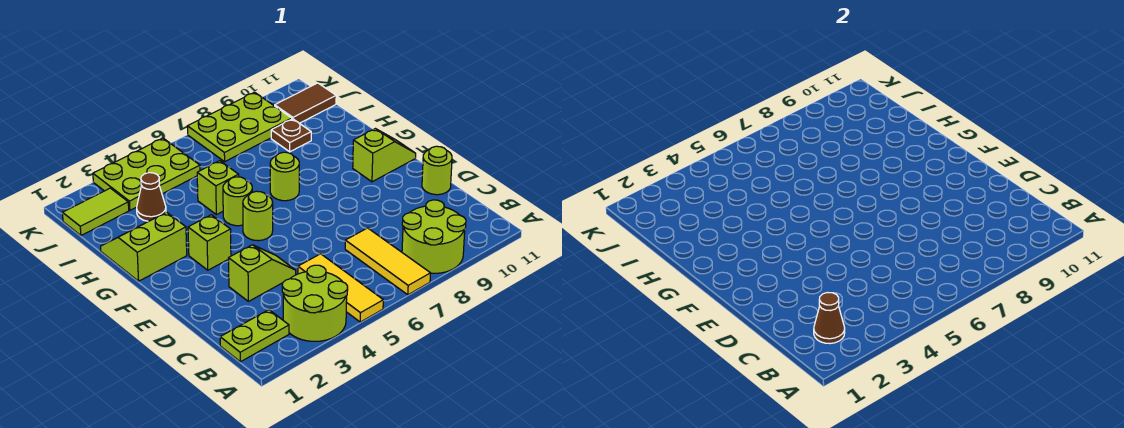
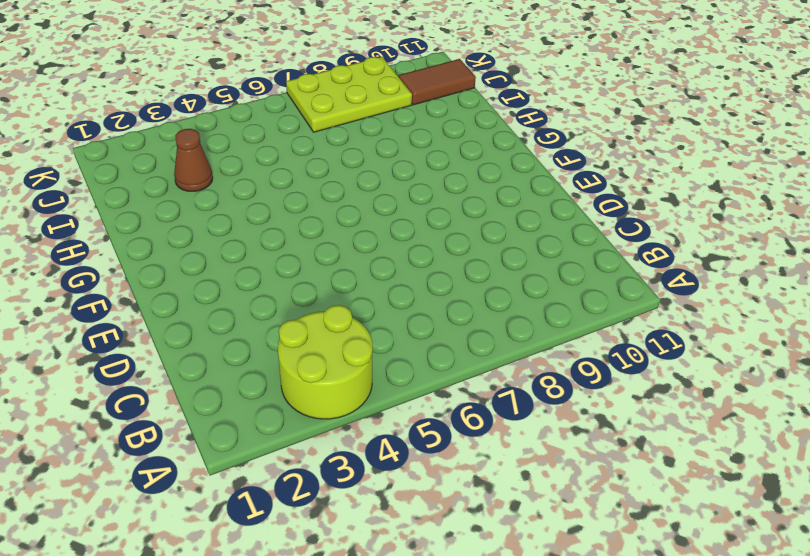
none -> yellow 1x3 tile [298,254,383,322]
none -> yellow 1x3 tile [345,228,430,295]
none -> lime 2x2 round brick [402,200,466,273]

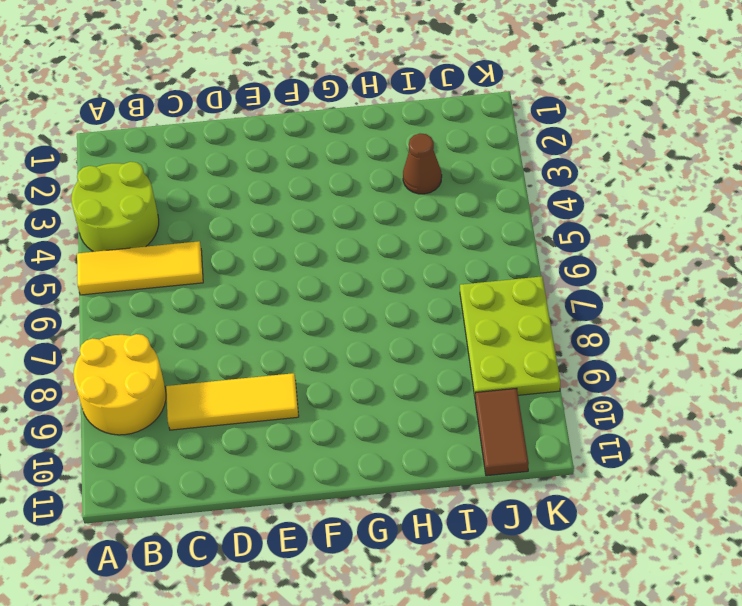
yellow 2x2 round brick [73,334,166,435] -> lime 2x2 round brick [402,200,466,273]
yellow 1x3 tile [166,373,299,430] -> yellow 1x3 tile moved to [345,228,430,295]
none -> lime 1x2 plate [220,310,289,362]
none -> lime 1x2 slope [229,245,296,301]
none -> lime 1x1 round brick [422,146,452,195]

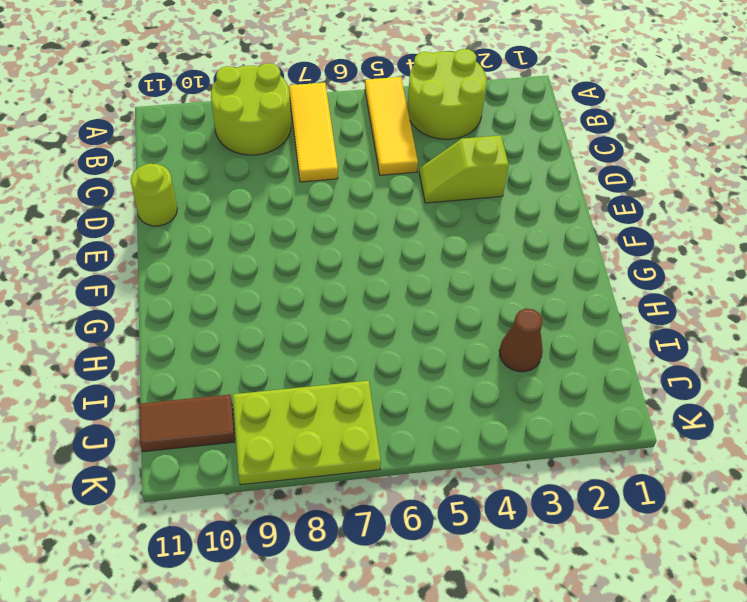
none -> lime 1x2 plate [220,310,289,362]
none -> lime 1x1 brick [188,215,231,270]
none -> lime 1x1 round brick [243,191,273,241]

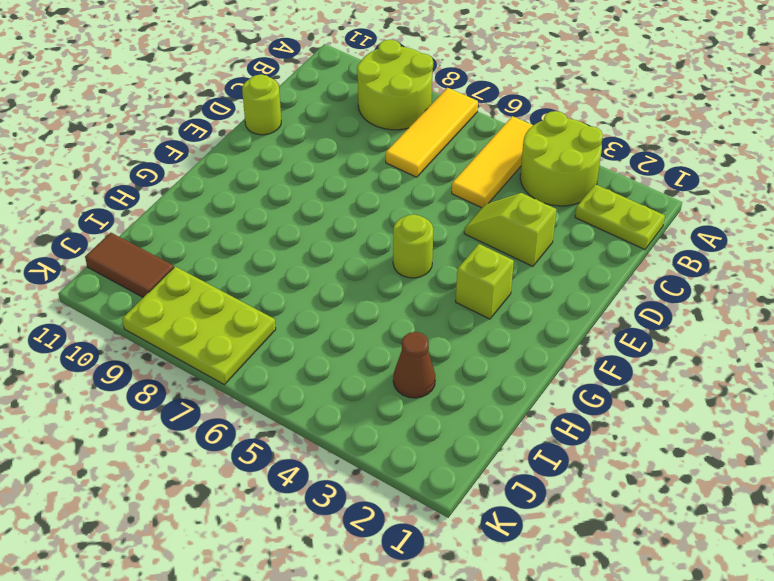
none -> lime 1x2 slope [353,129,416,182]
none -> lime 2x2 slope [101,212,187,281]
none -> lime 1x1 round brick [223,177,252,226]

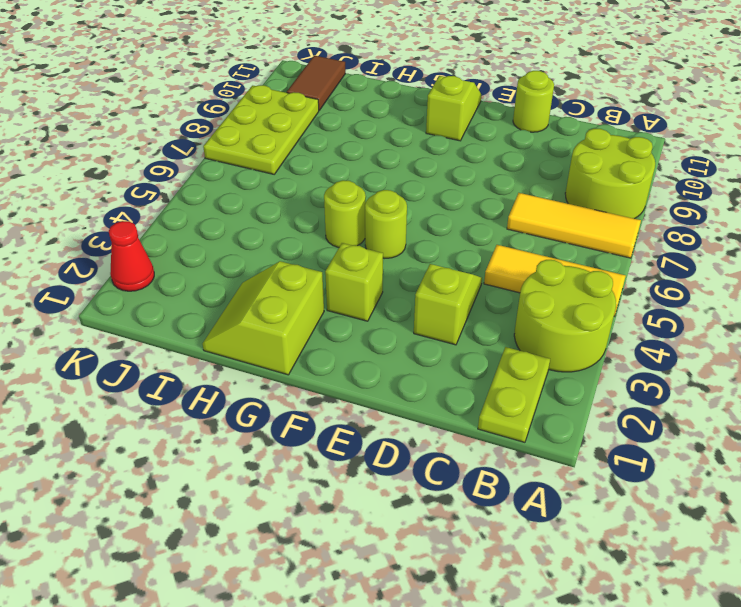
red 1x1 cone [109,221,154,291] -> none
none -> lime 1x1 round brick [270,152,299,201]
none -> lime 1x1 brick [197,161,239,215]
none -> brown 1x1 cone [137,173,166,221]

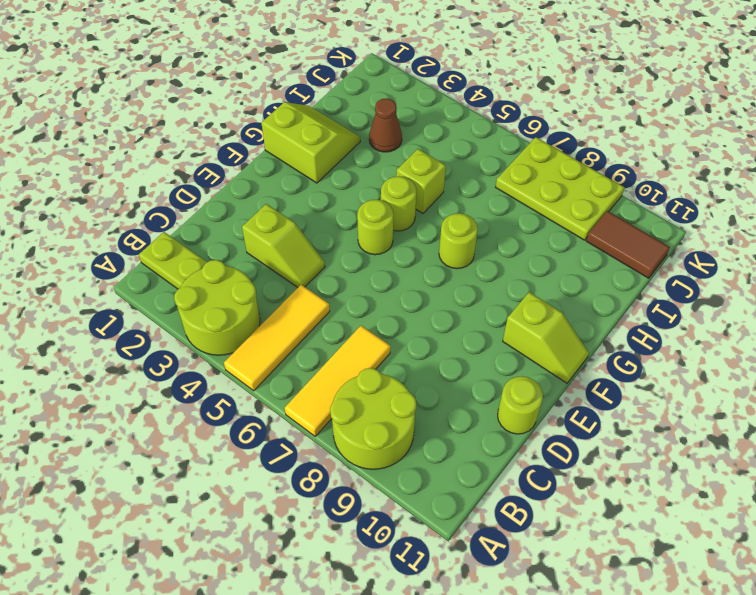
none -> lime 1x1 brick [188,215,231,270]
none -> brown 1x1 plate [271,119,311,152]
none -> lime 1x2 tile [63,188,129,235]

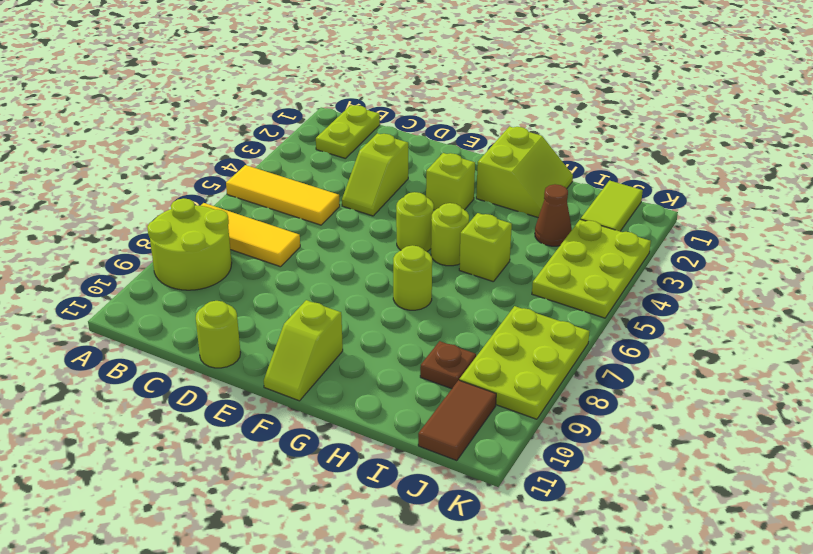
none -> lime 2x2 round brick [282,265,348,341]
none -> brown 1x1 cone [814,293,845,344]

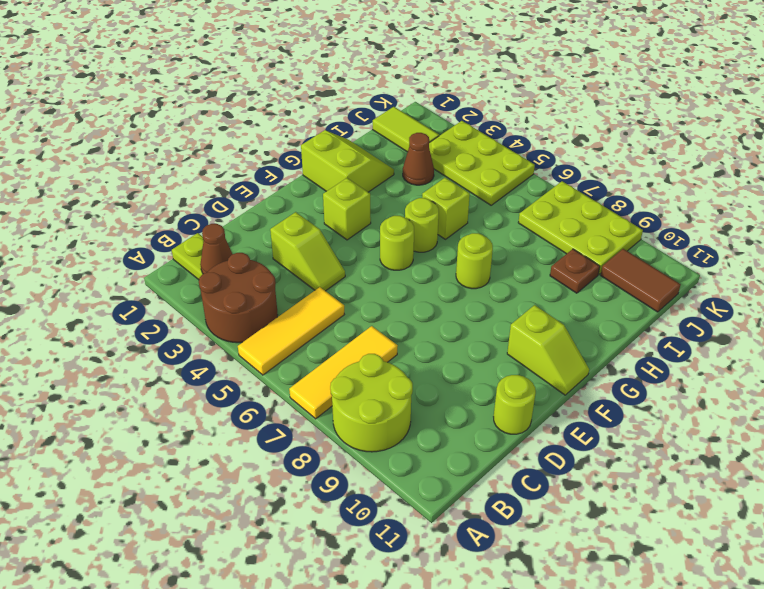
brown 2x2 round brick [199,253,277,343] -> lime 2x2 round brick [282,265,348,341]

